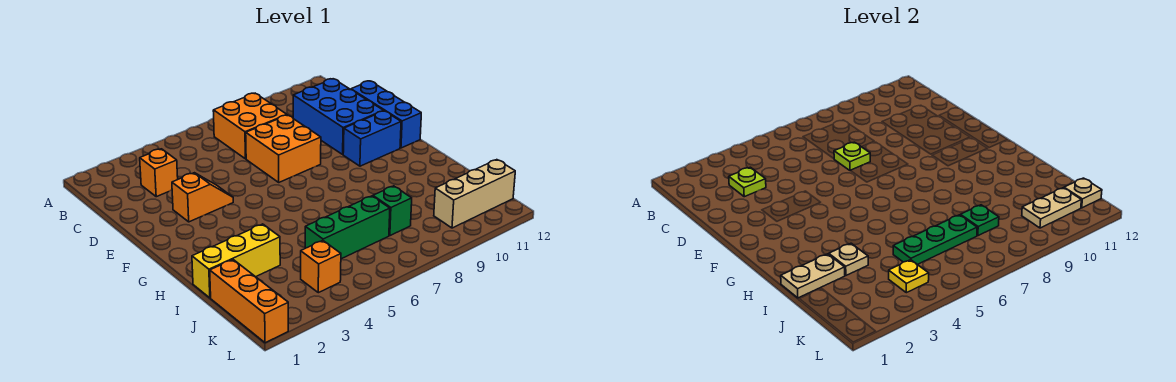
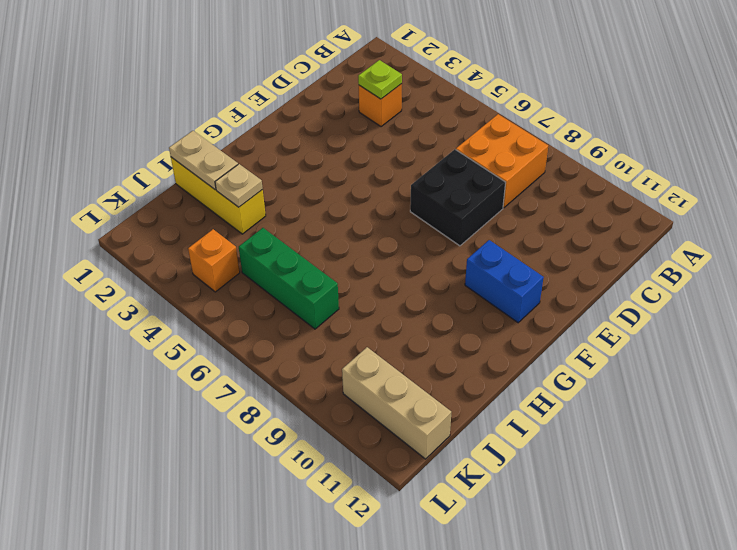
black 2x2 brick [410,149,506,246] -> orange 2x2 brick [246,115,321,182]
none -> blue 2x3 brick [293,79,384,154]
none -> blue 1x3 brick [351,81,421,148]
none -> orange 1x2 slope [172,173,233,222]

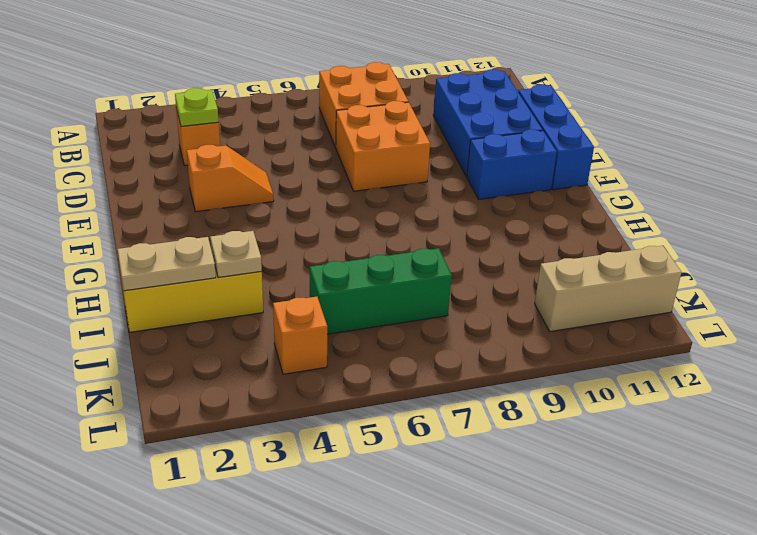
none -> orange 1x3 brick [210,260,288,343]
none -> green 1x1 brick [373,186,412,236]
none -> lime 1x1 plate [834,142,870,170]

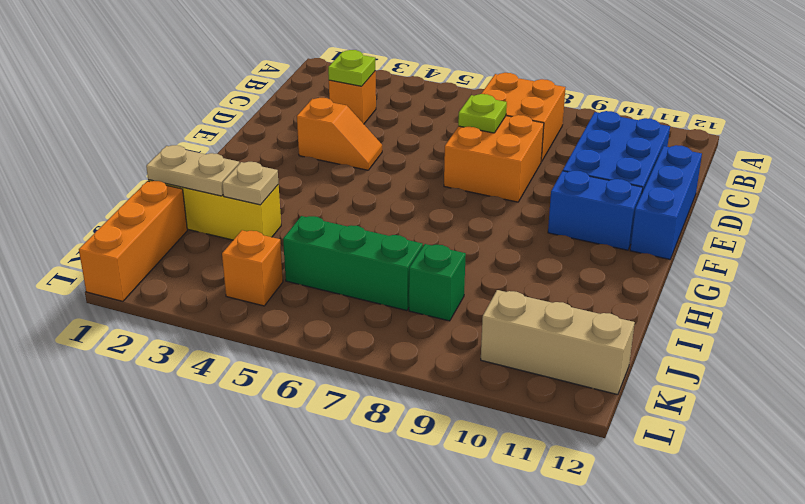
none -> green 1x3 plate [893,215,977,264]
none -> green 1x1 plate [960,205,999,236]
none -> yellow 1x1 plate [889,260,929,293]

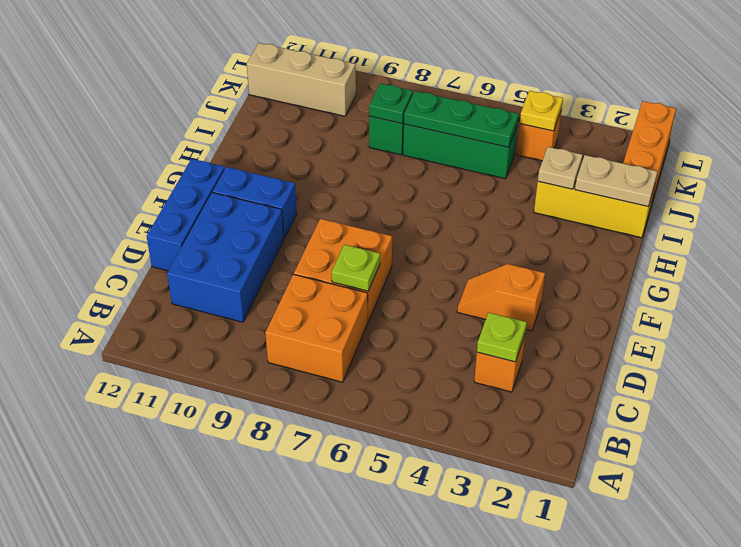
none -> tan 1x2 plate [1022,188,1081,228]
none -> tan 1x1 plate [1064,178,1102,208]

